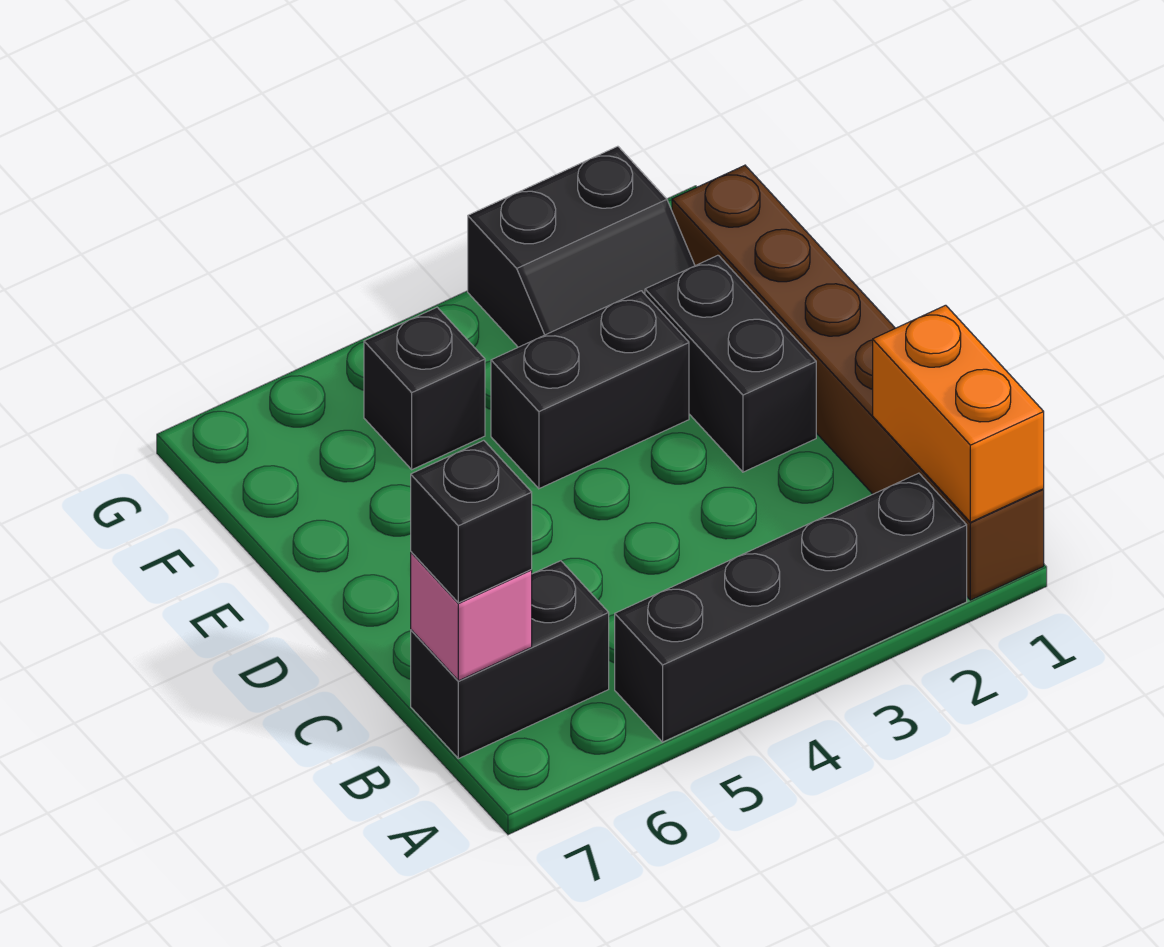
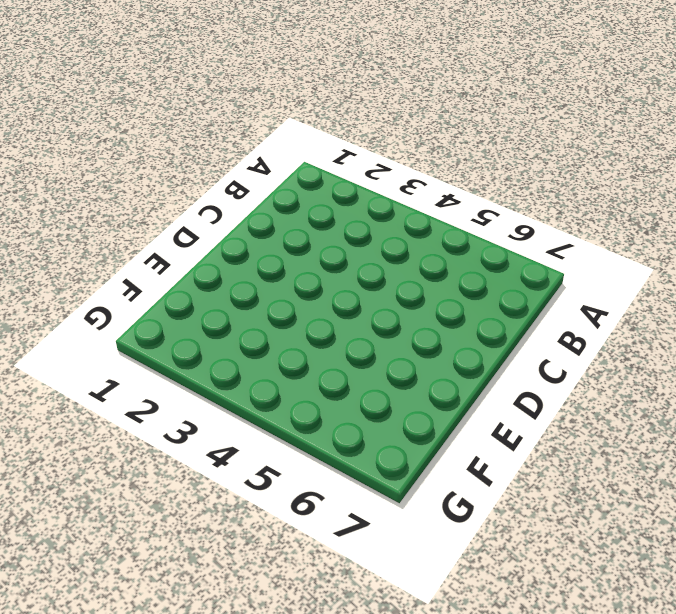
none -> brown 1x6 brick [672,165,1044,600]
none -> black 1x4 brick [615,473,967,742]

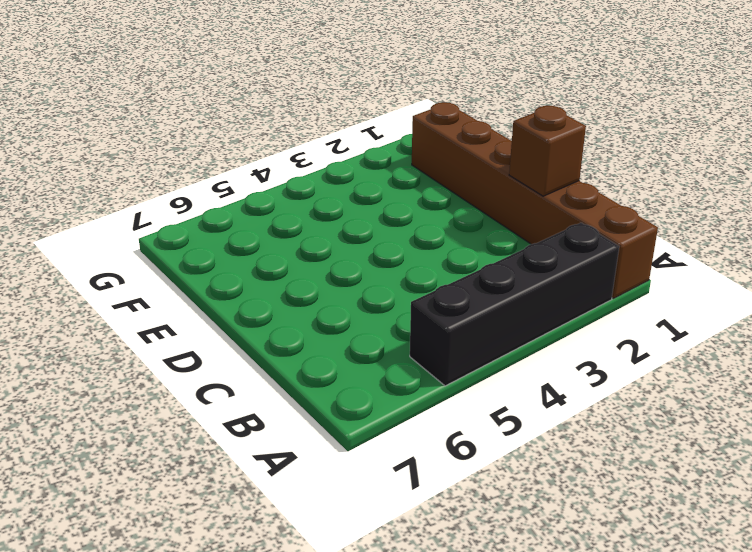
brown 1x1 brick [509,106,586,196] -> none
none -> black 1x2 brick [411,561,609,759]
none -> black 1x2 brick [645,255,816,472]

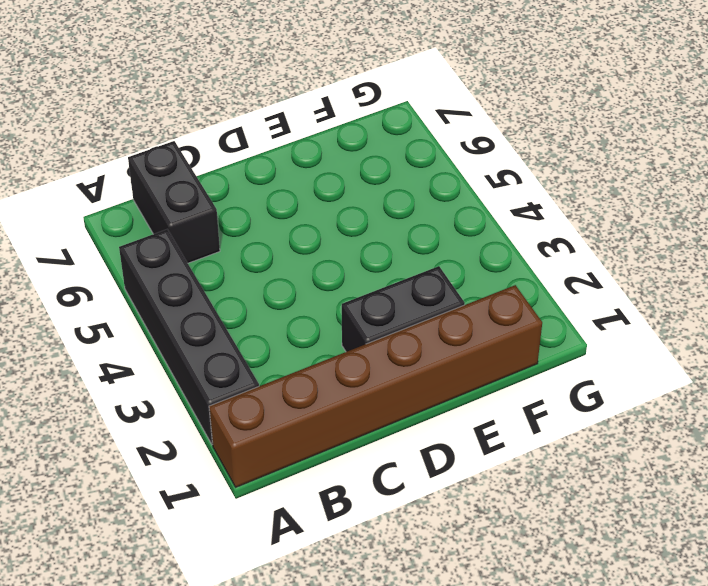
none -> black 1x2 brick [491,291,689,489]
none -> black 2x2 slope [468,146,695,347]

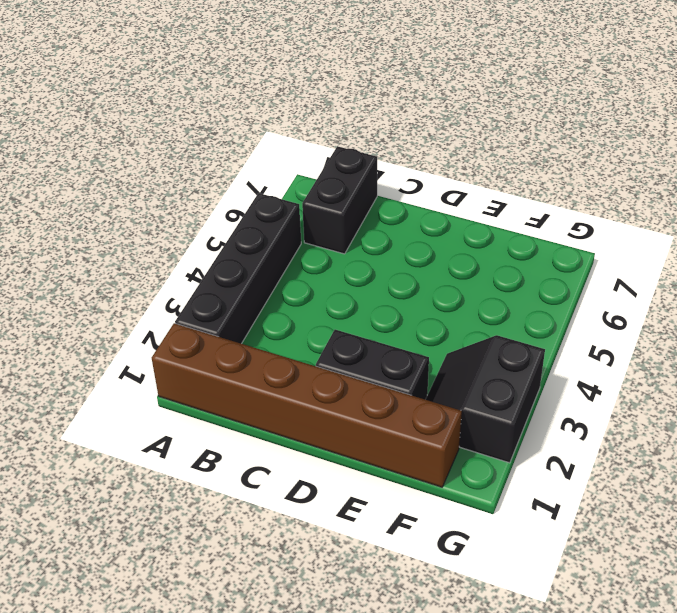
none -> black 1x2 brick [491,291,689,489]
none -> black 1x1 brick [364,307,485,470]

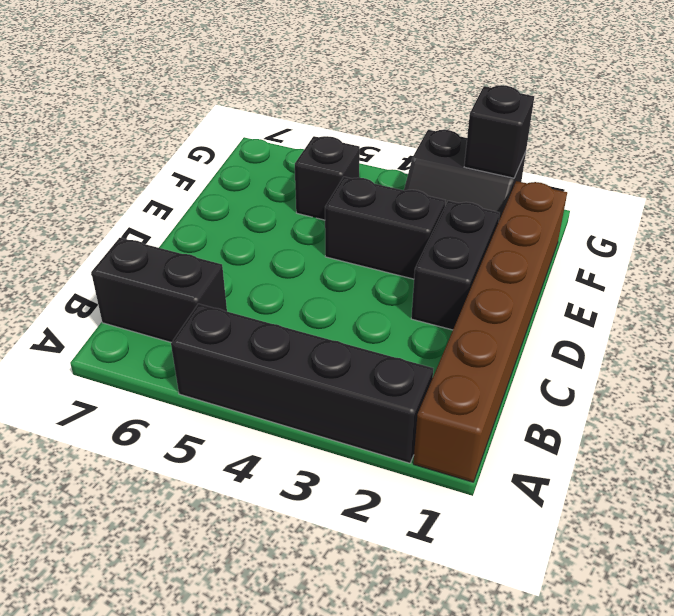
black 1x1 brick [464,85,534,178] -> black 1x1 brick moved to [411,440,532,603]
none -> orange 1x2 brick [873,305,1044,522]
none -> pink 1x1 brick [411,552,532,681]

